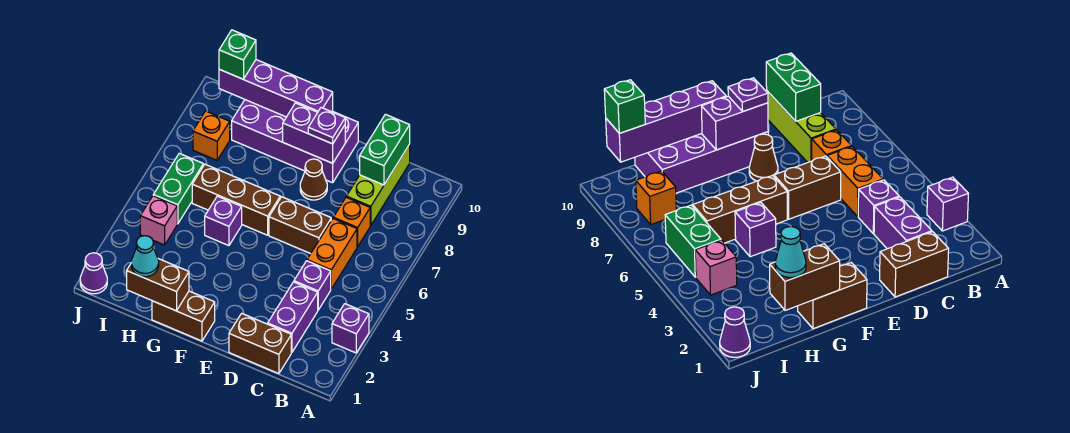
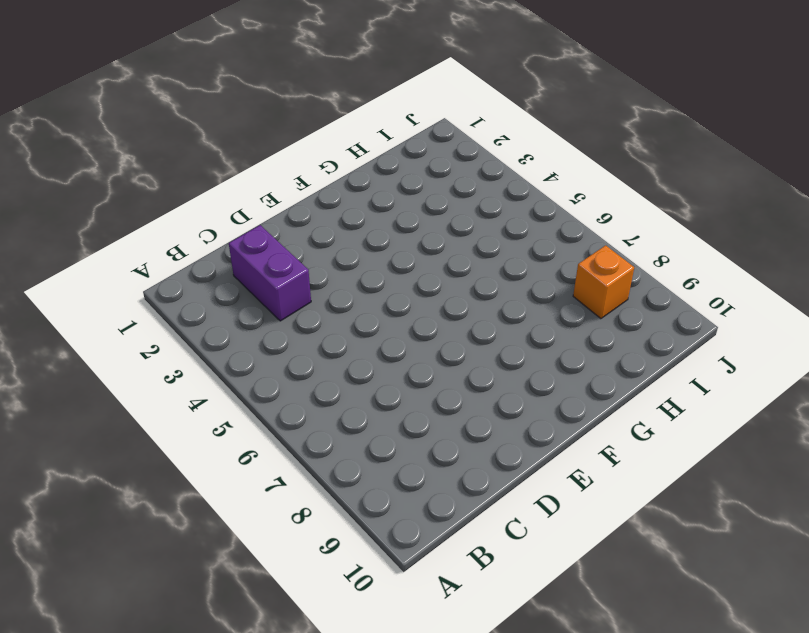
none -> purple 1x1 brick [332,304,369,353]
none -> brown 1x2 brick [229,313,291,374]
none -> purple 1x1 brick [294,261,331,310]

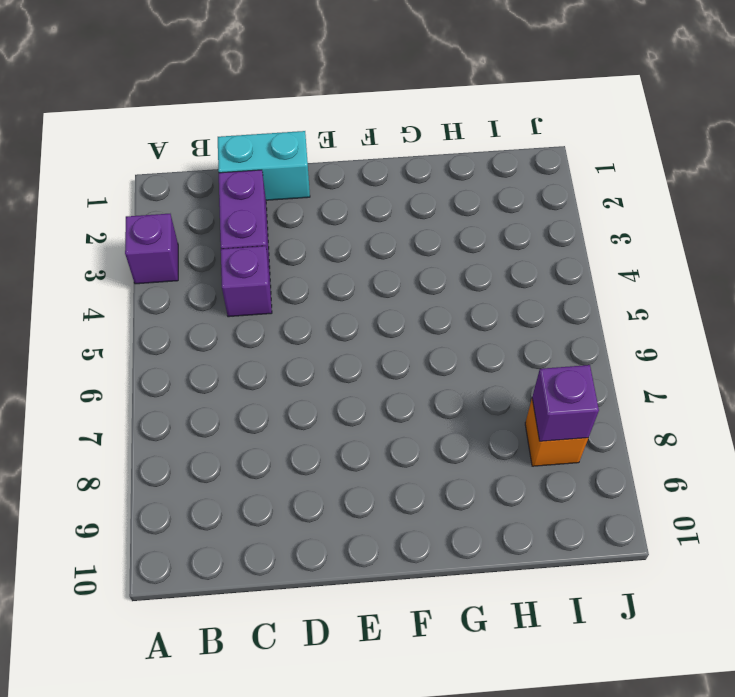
cyan 1x2 brick [218,131,310,200] -> brown 1x2 brick [229,313,291,374]
purple 1x1 brick [532,365,599,441] -> purple 1x1 brick moved to [205,196,242,246]
none -> orange 1x2 brick [307,219,357,289]
none -> orange 1x1 brick [333,197,370,247]
none -> lime 1x3 brick [346,144,410,226]

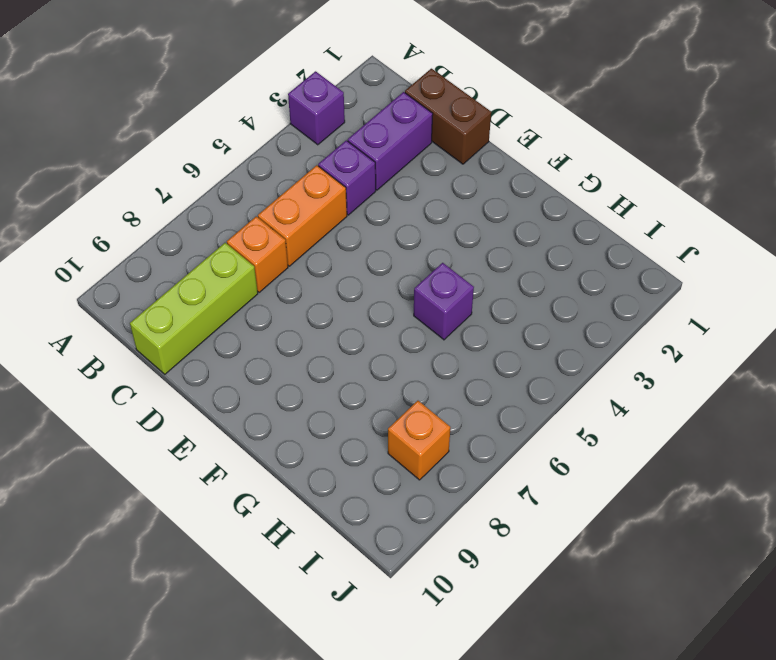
none -> brown 1x2 brick [269,197,331,254]
none -> brown 1x1 cone [300,159,327,200]
none -> purple 2x4 brick [232,100,358,183]

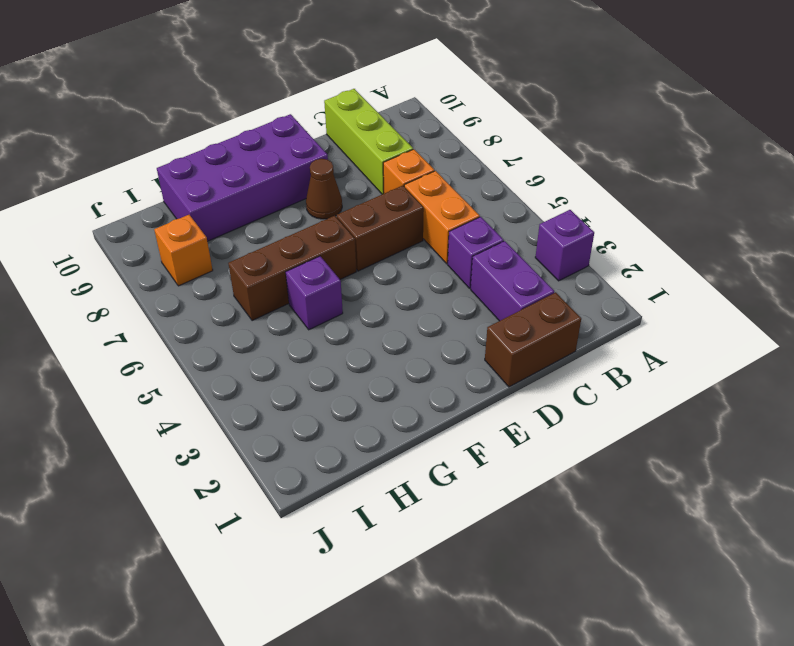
none -> brown 1x2 brick [152,291,215,341]
none -> pink 1x1 brick [140,196,177,245]
none -> green 1x2 brick [153,153,203,224]

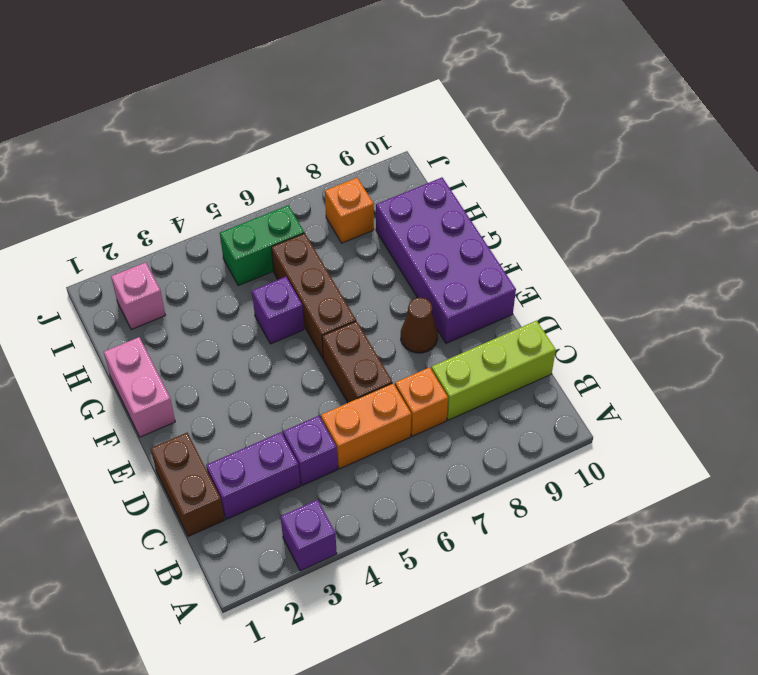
pink 1x2 brick [104,337,175,437] -> brown 1x2 brick [152,291,215,341]
pink 1x1 brick [111,262,165,330] -> pink 1x1 brick moved to [140,196,177,245]
none -> purple 1x1 cone [80,253,107,294]
none -> green 1x2 brick [360,114,410,185]
none -> purple 1x2 brick [283,103,345,163]

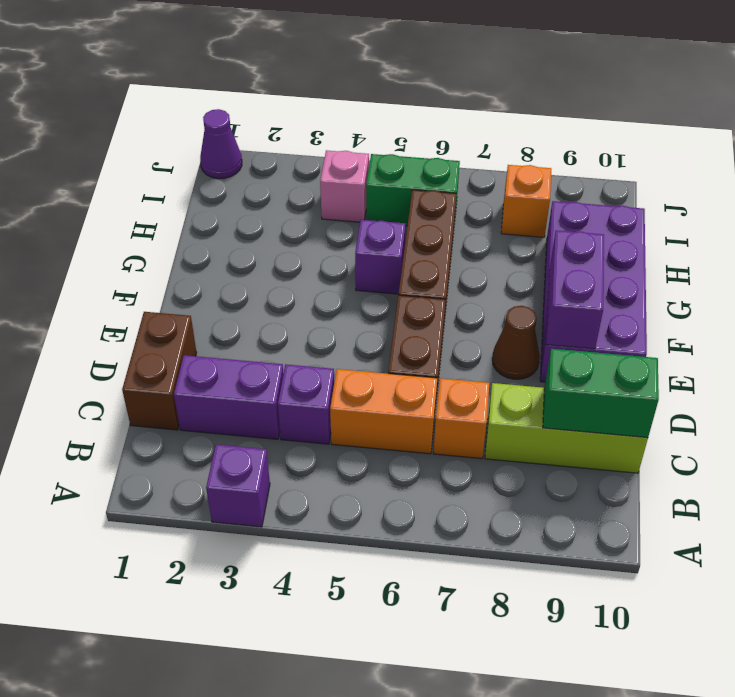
none -> brown 1x2 brick [152,291,215,341]
none -> purple 1x4 brick [219,60,333,117]
none -> brown 1x2 brick [127,259,189,311]

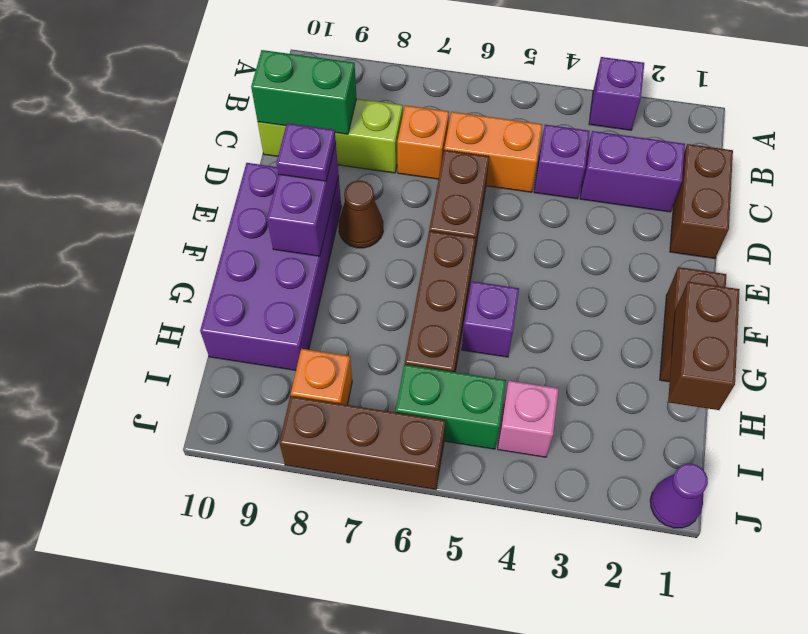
brown 1x3 brick [279,396,446,489] -> none
none -> purple 1x4 brick [219,60,333,117]
none -> cyan 1x1 cone [131,236,159,277]
none -> green 1x1 brick [219,30,256,79]

